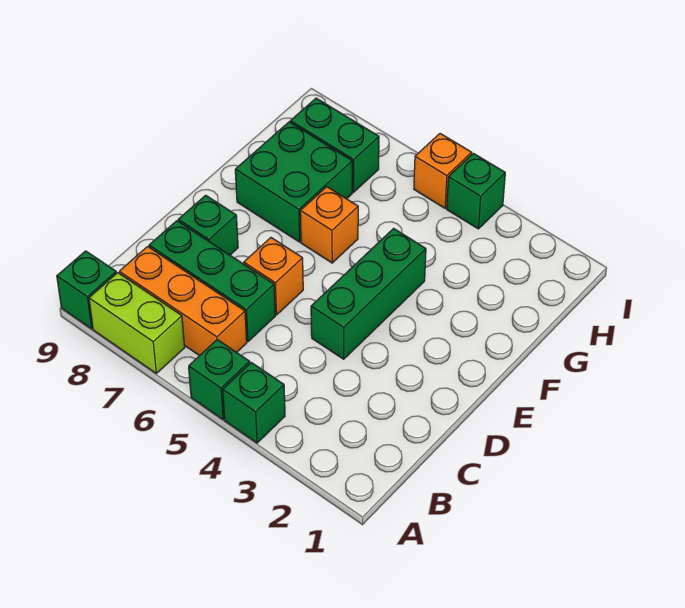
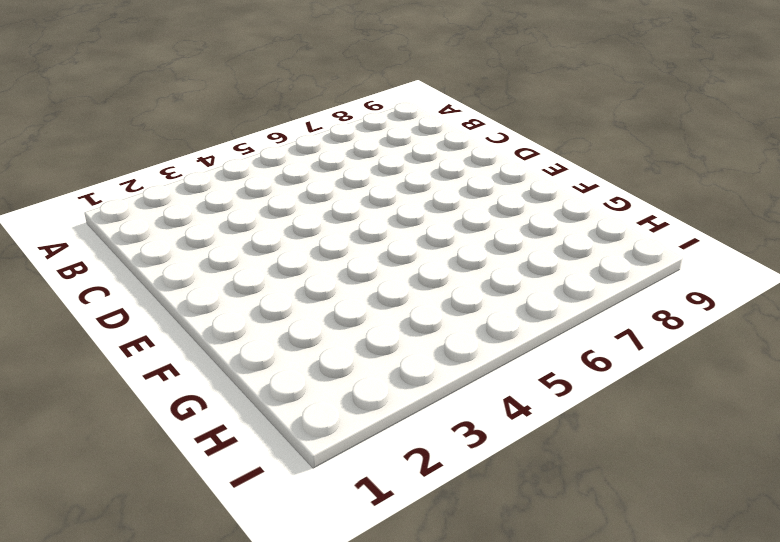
none -> green 1x1 brick [223,363,285,443]
none -> green 1x1 brick [189,340,250,419]
none -> lime 1x2 brick [89,273,185,373]

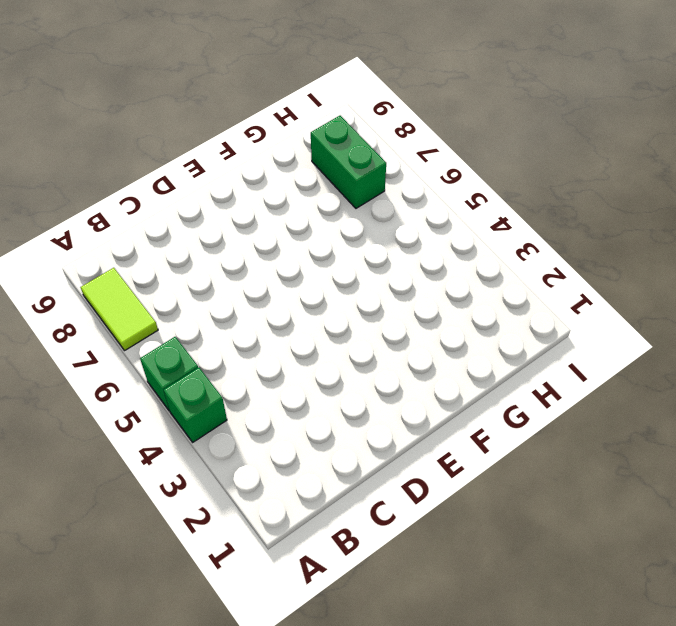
lime 1x2 tile [81,268,158,351] -> lime 1x2 brick [89,273,185,373]
none -> green 1x1 brick [57,251,116,329]
none -> orange 1x3 brick [119,246,247,356]
none -> green 1x3 brick [149,221,275,341]

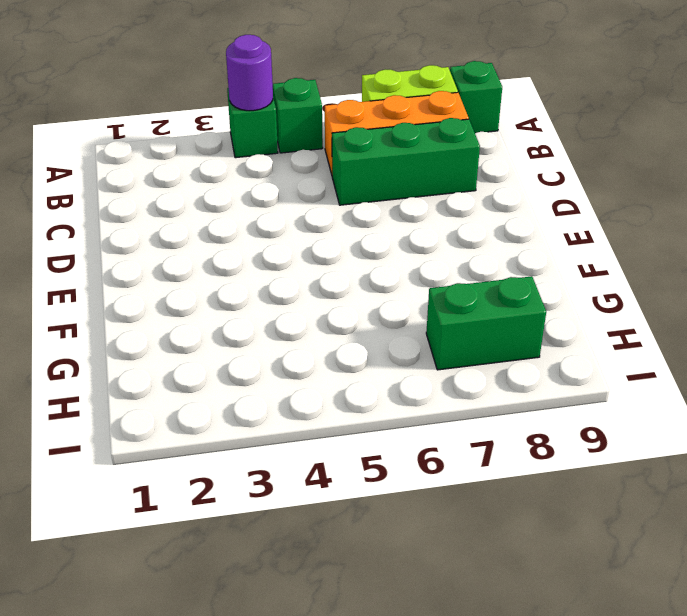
purple 1x1 round brick [226,35,273,111] -> none
none -> green 1x3 brick [311,228,426,359]
none -> orange 1x1 brick [244,238,303,315]
none -> green 1x1 brick [178,195,238,255]

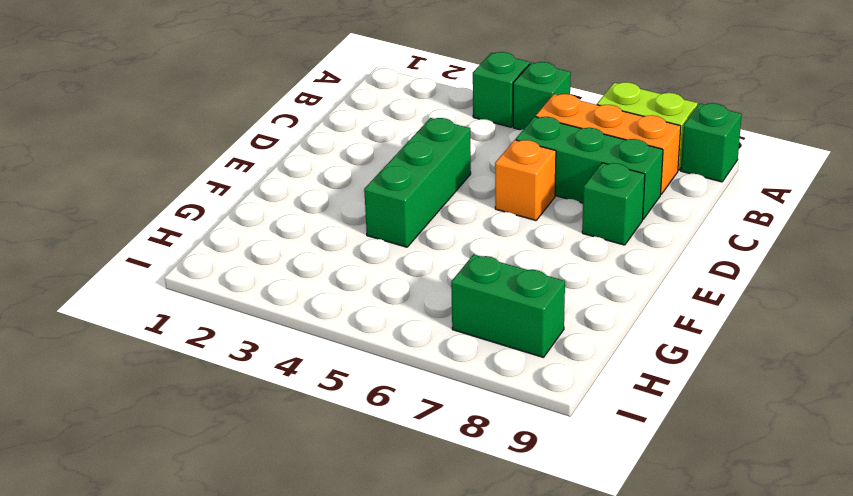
none -> orange 1x1 brick [300,187,358,263]
none -> green 2x2 brick [235,122,352,242]
none -> green 1x1 brick [447,153,505,229]

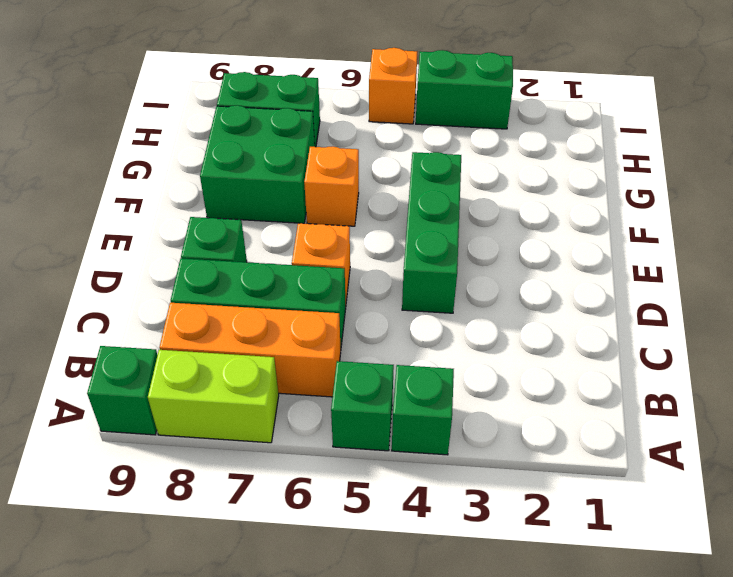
green 1x2 brick [416,50,513,129] -> green 1x1 brick [447,153,505,229]

